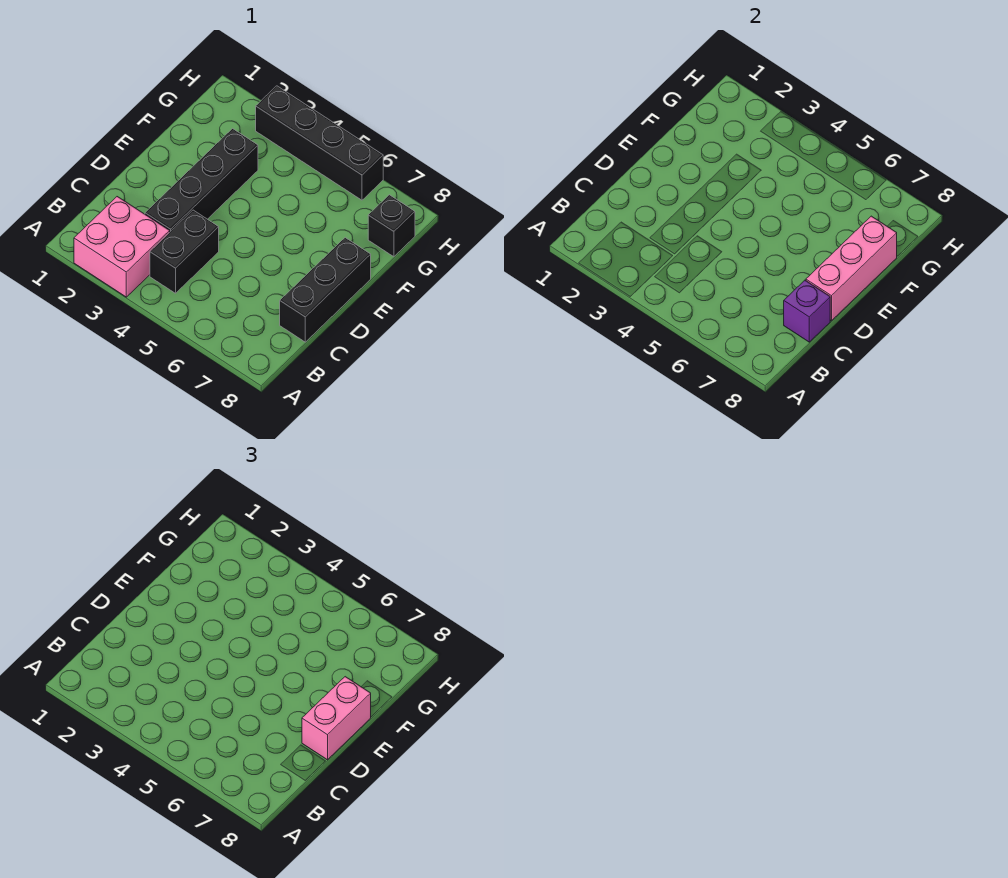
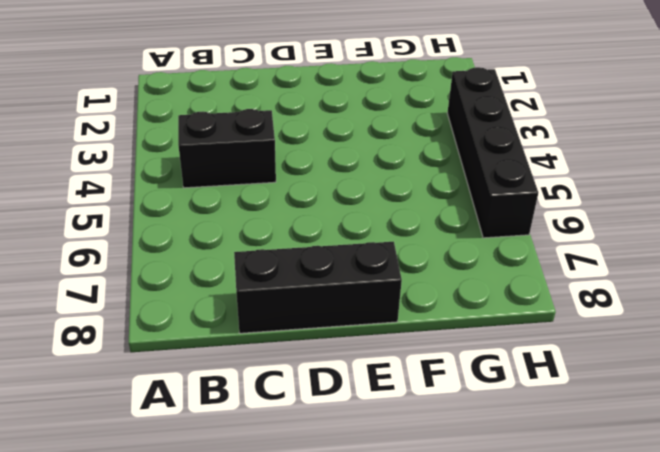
none -> pink 2x2 brick [74,197,170,297]
none -> black 1x4 brick [145,129,258,232]

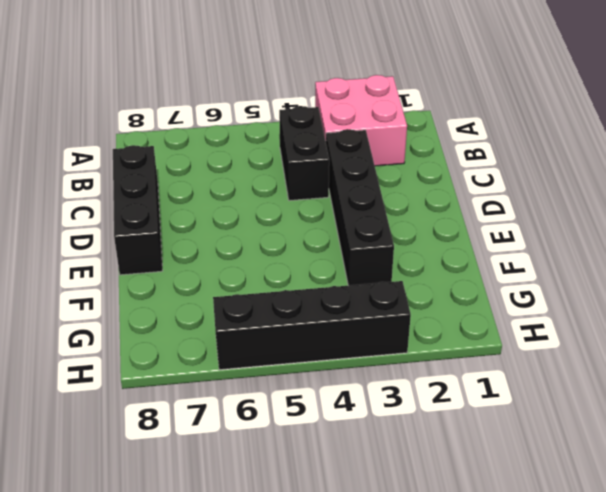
none -> black 1x1 brick [368,195,415,257]
none -> purple 1x1 brick [784,280,830,342]

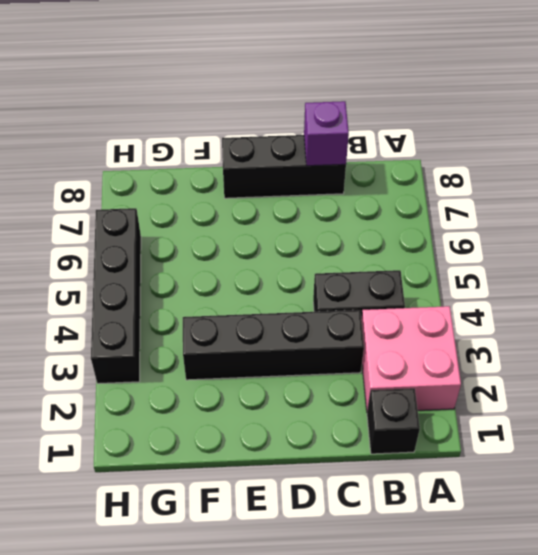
black 1x1 brick [367,388,420,454] -> black 1x1 brick moved to [368,195,415,257]
none -> pink 1x3 brick [806,216,897,321]
none -> pink 1x2 brick [302,677,371,760]

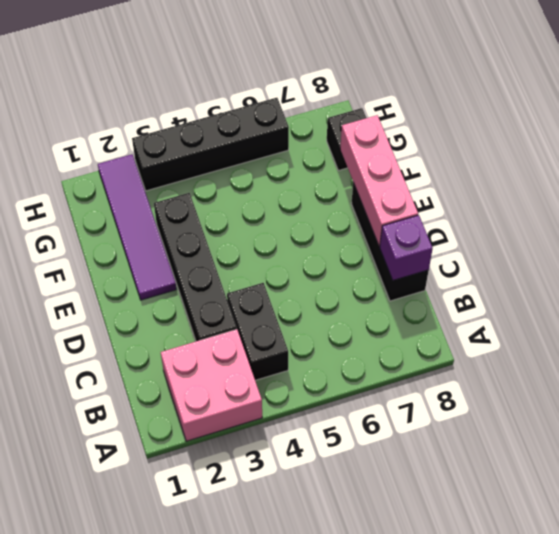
purple 1x4 tile [98,155,177,300] -> none
none -> pink 1x2 brick [302,677,371,760]

